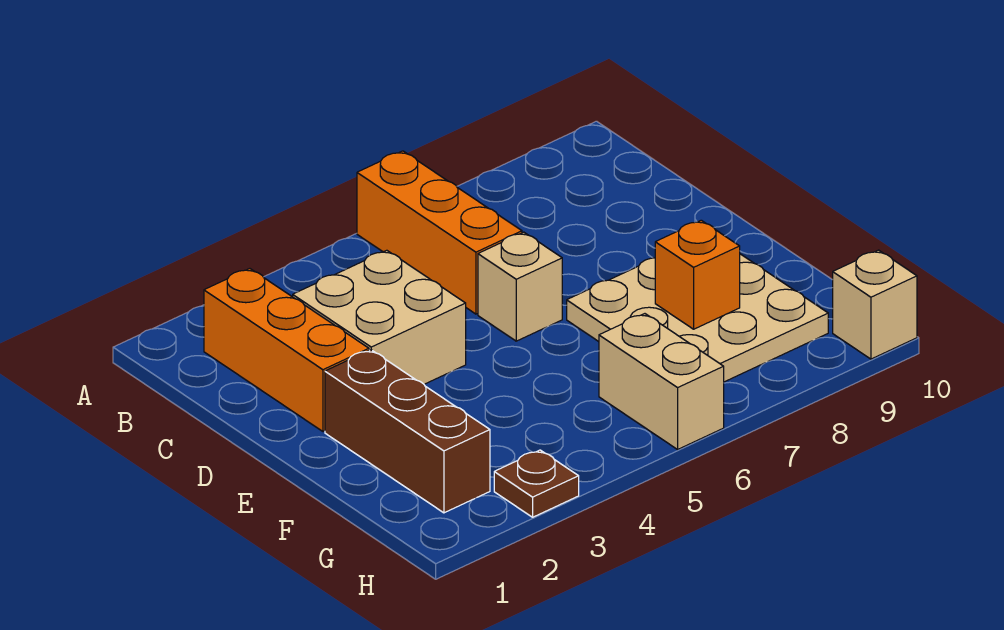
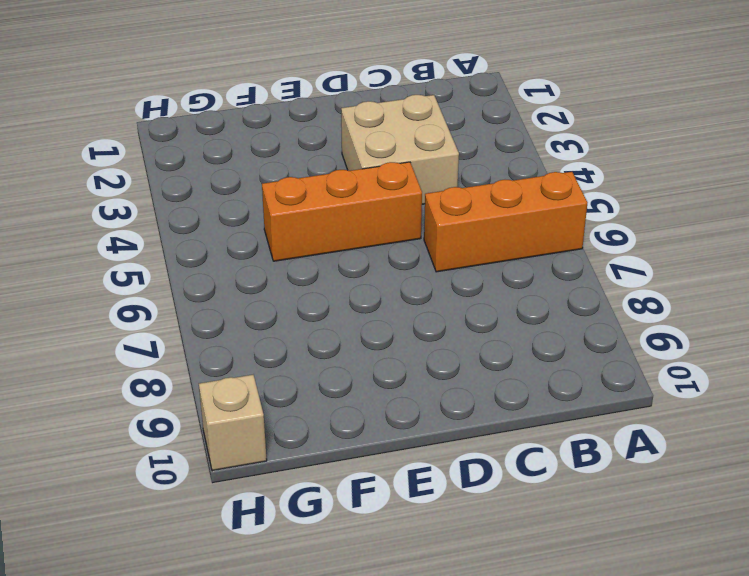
orange 1x3 brick [262,162,422,261] -> orange 1x3 brick moved to [204,269,369,431]
none -> tan 1x1 brick [478,232,562,341]
none -> brown 1x3 brick [325,350,490,513]

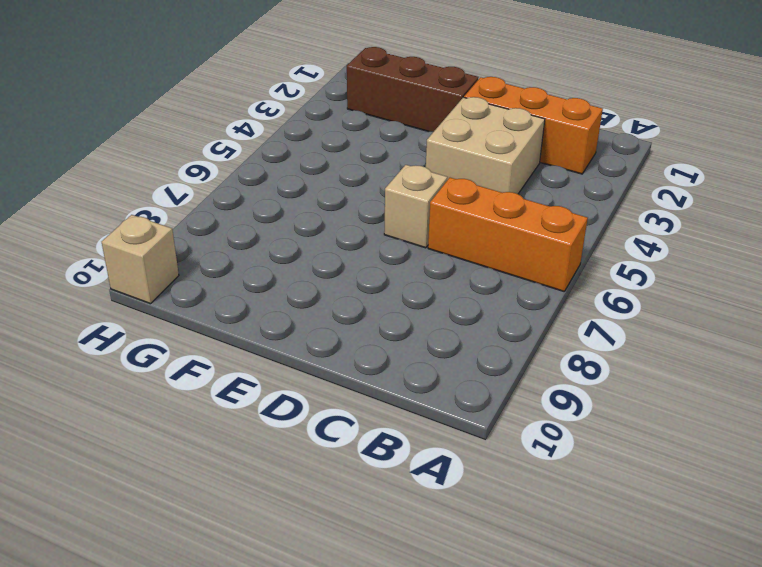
none -> tan 3x3 plate [567,254,828,382]
none -> tan 1x2 brick [599,314,724,449]

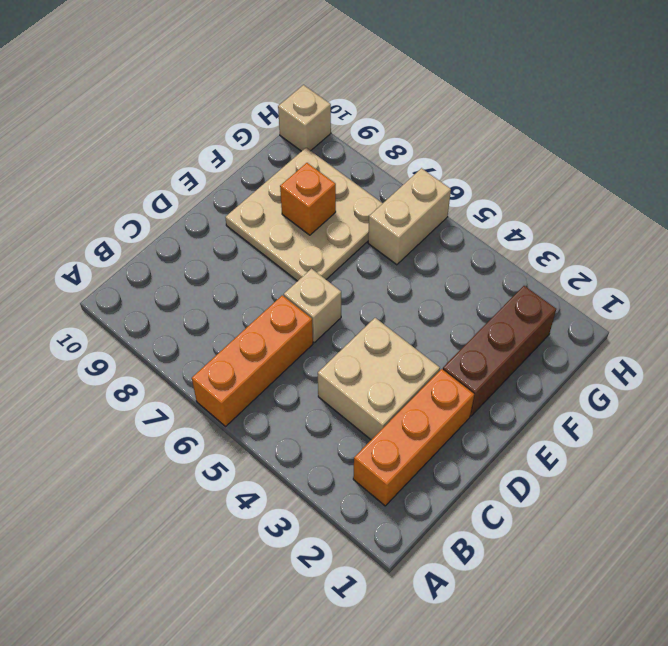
none -> brown 1x1 plate [494,450,579,517]

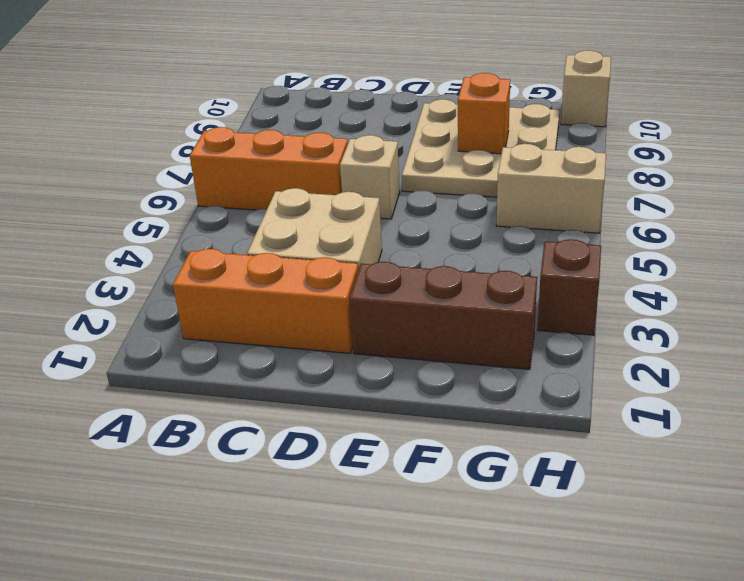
brown 1x1 brick [537,239,601,335] -> brown 1x1 plate [494,450,579,517]

